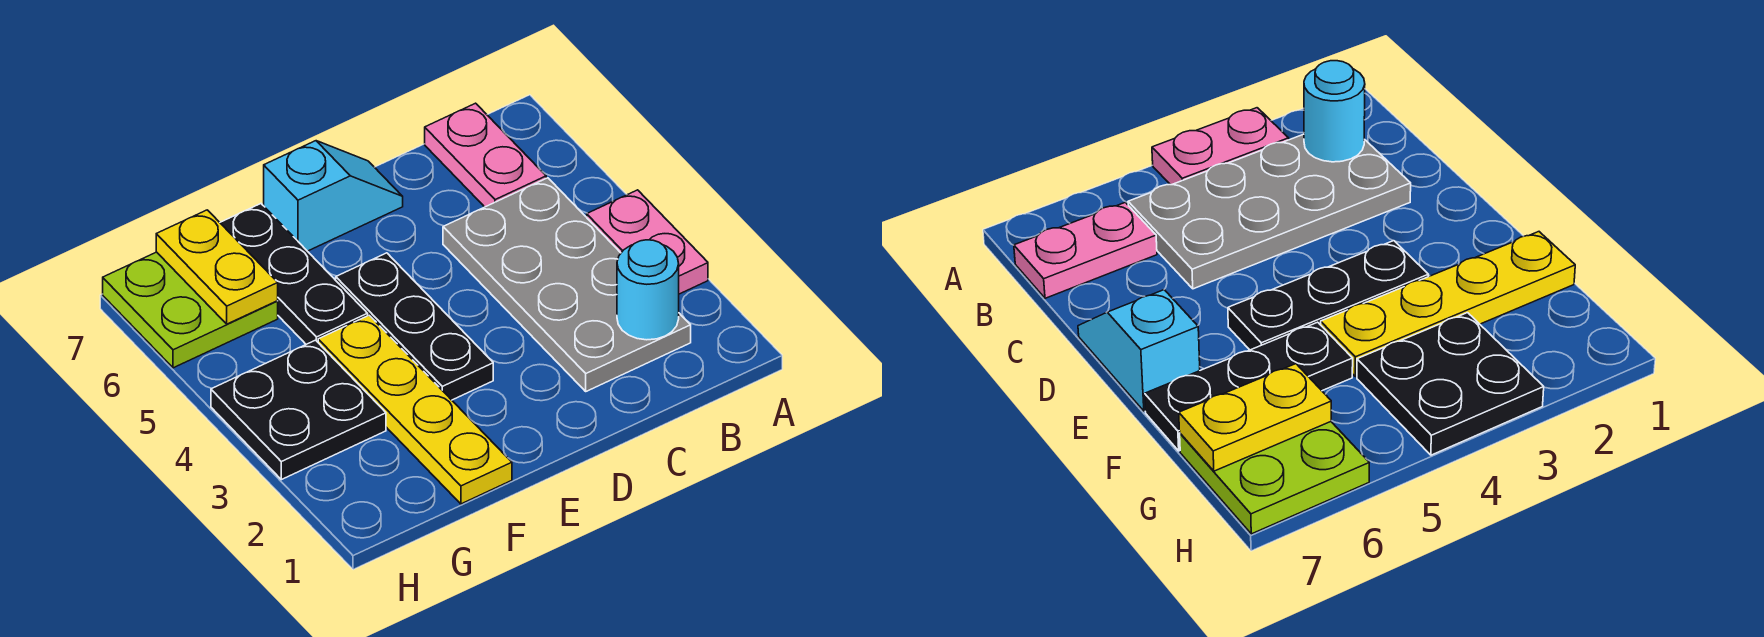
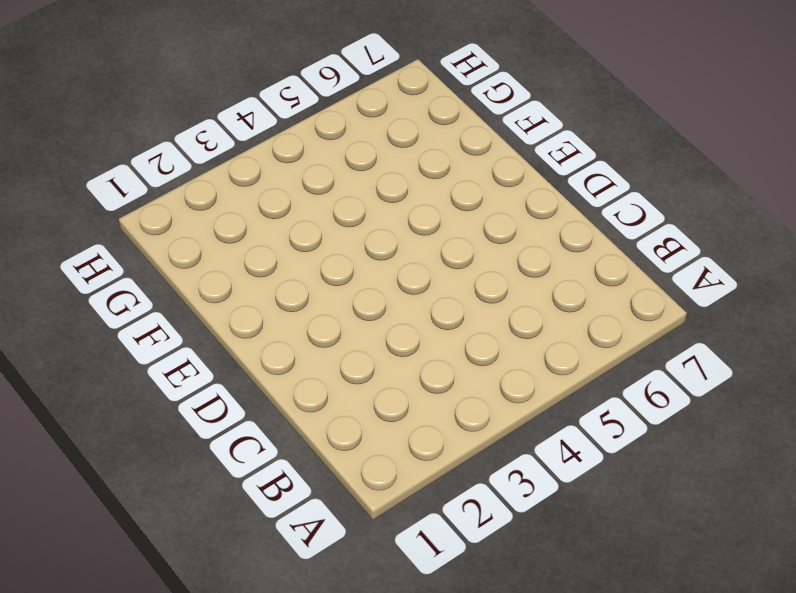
none -> pink 1x2 plate [587,190,708,294]
none -> grey 2x4 plate [443,178,691,391]

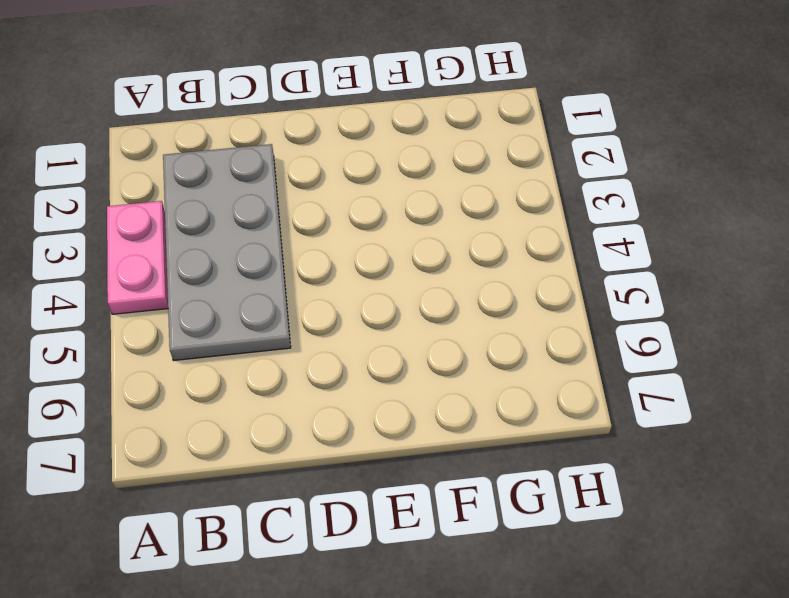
none -> pink 1x2 plate [425,103,546,207]
none -> cyan 1x2 slope [264,141,403,251]

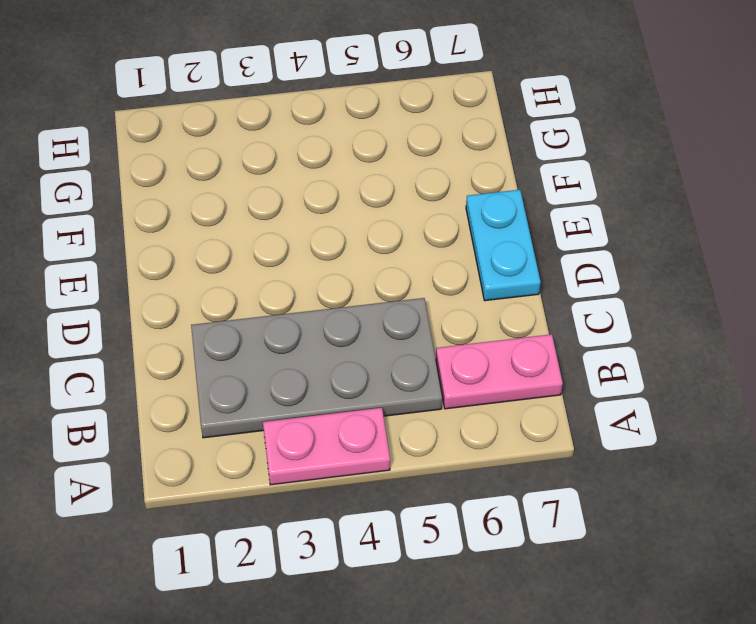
cyan 1x2 plate [466,190,541,301] -> cyan 1x2 slope [264,141,403,251]
none -> black 1x3 plate [336,253,493,400]
none -> yellow 1x4 plate [318,315,512,504]

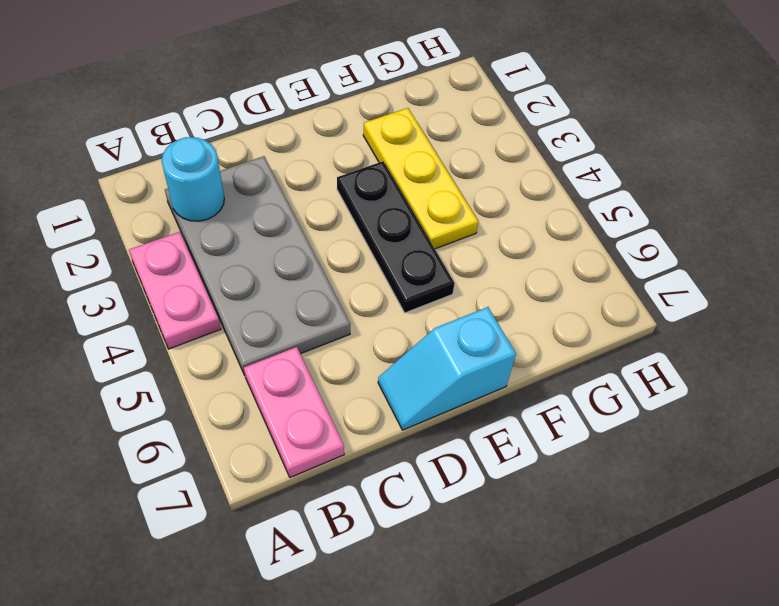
yellow 1x3 plate [363,108,478,249] -> yellow 1x4 plate [318,315,512,504]
none -> black 1x3 plate [220,204,368,344]
none -> black 2x2 plate [211,340,386,480]

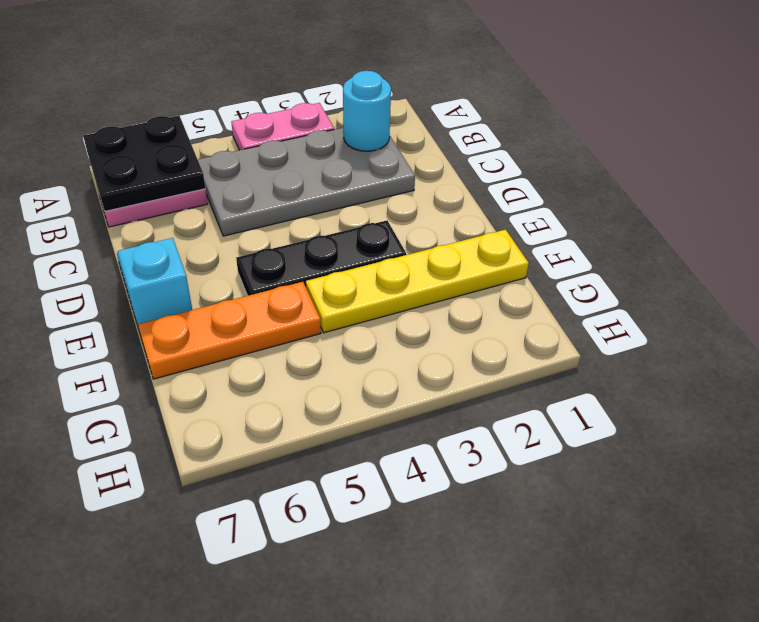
black 2x2 plate [83,116,205,211] -> black 2x2 plate moved to [211,340,386,480]
orange 1x3 plate [138,282,321,379] -> black 1x3 plate [220,204,368,344]
none -> lime 2x2 plate [103,252,278,368]
none -> yellow 1x2 plate [156,210,278,324]

